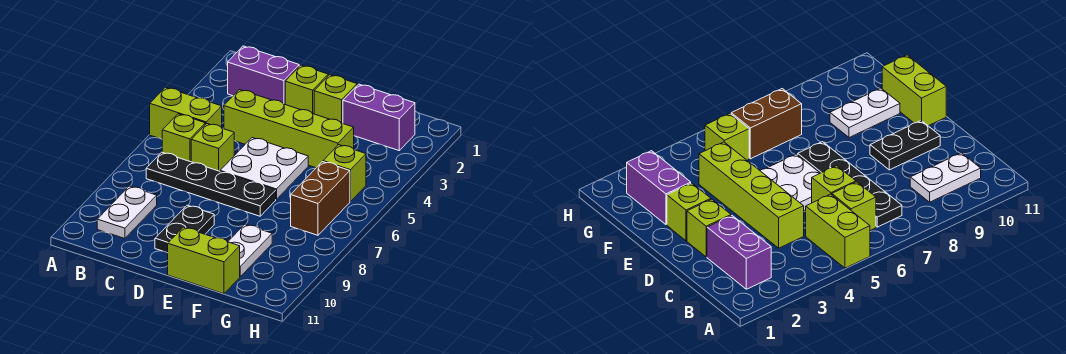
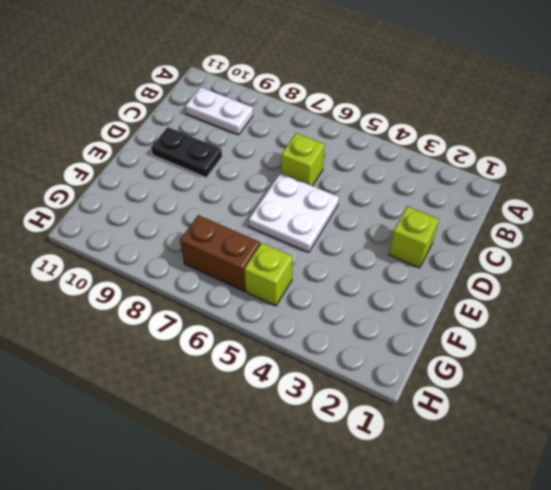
none -> lime 1x2 brick [150,87,222,139]
none -> purple 1x2 brick [228,46,299,104]
none -> lime 1x1 brick [162,114,205,162]

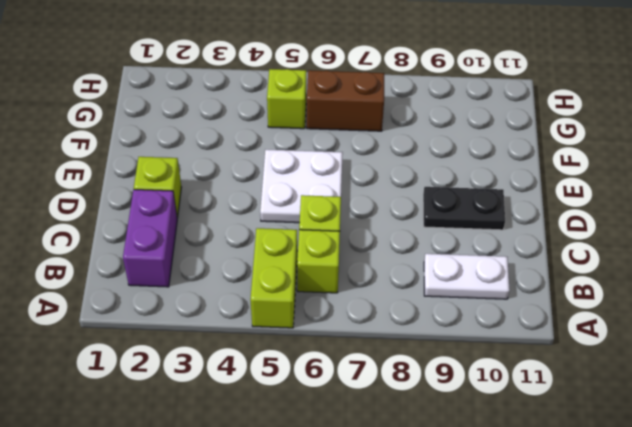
none -> black 1x4 plate [146,152,276,216]
none -> lime 1x4 brick [224,90,354,168]
none -> lime 1x1 brick [314,75,357,123]

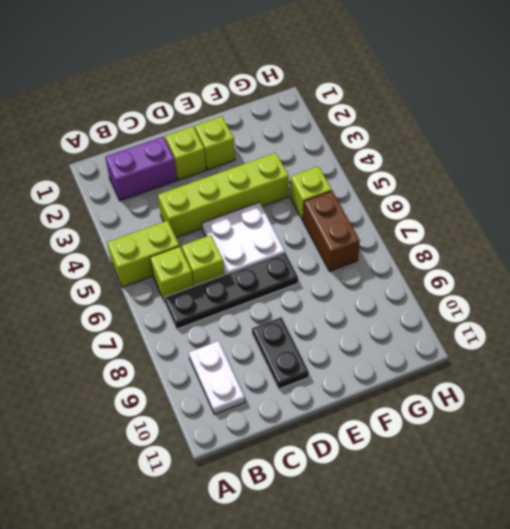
none -> lime 1x2 brick [168,227,240,294]
none -> purple 1x2 brick [343,84,415,150]
none -> white 1x2 plate [228,224,272,276]

